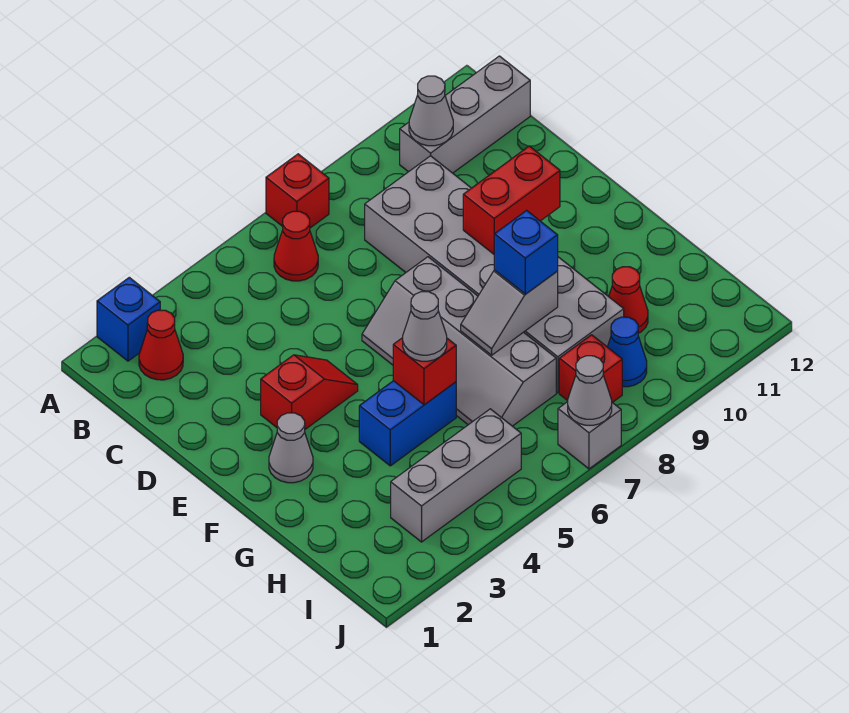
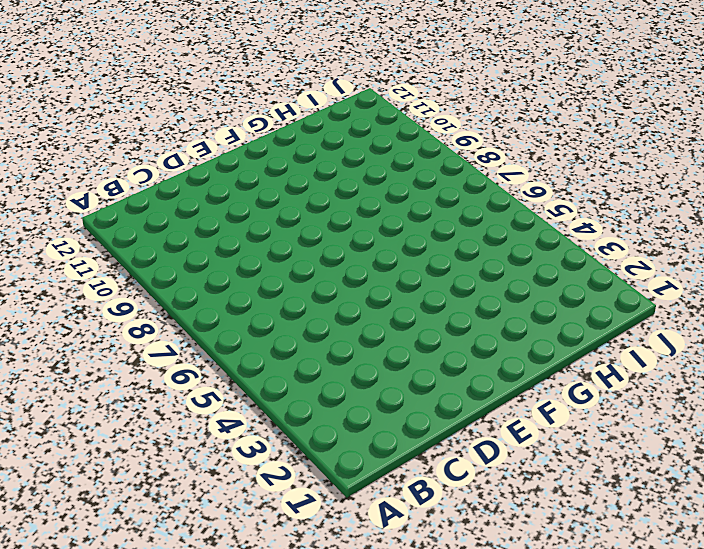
none -> blue 1x1 brick [97,277,160,361]
none -> red 1x1 brick [266,154,329,228]
none -> red 1x1 cone [139,310,183,380]

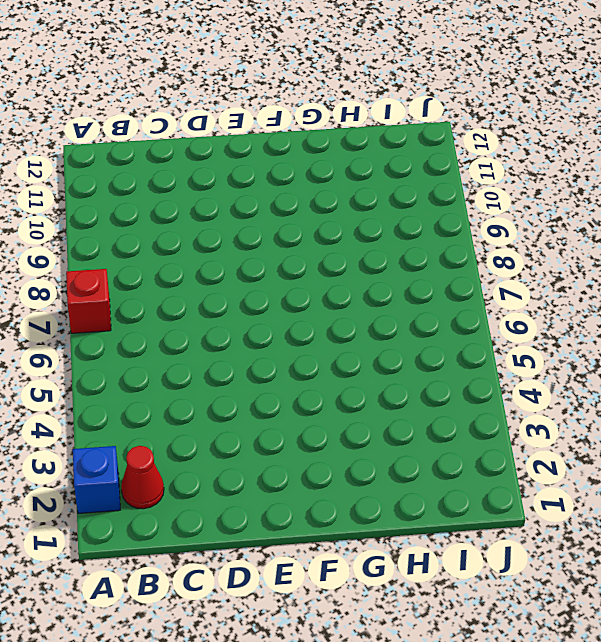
none -> red 1x1 cone [274,211,318,281]
none -> grey 1x3 brick [400,56,530,173]
none -> grey 2x6 brick [365,156,624,393]

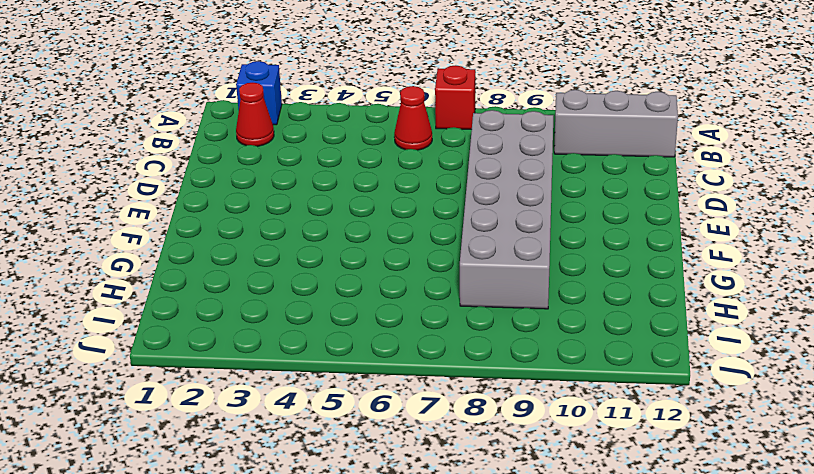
none -> red 1x2 slope [261,355,358,429]
none -> grey 2x4 slope [362,257,556,426]
none -> grey 1x1 cone [269,413,313,483]

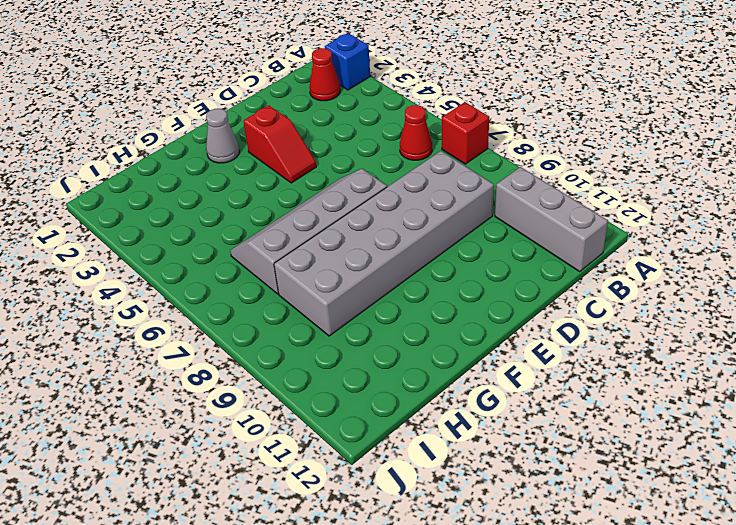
none -> blue 1x2 brick [359,381,456,466]
none -> red 1x1 cone [609,267,648,333]
none -> grey 1x3 brick [391,409,521,542]

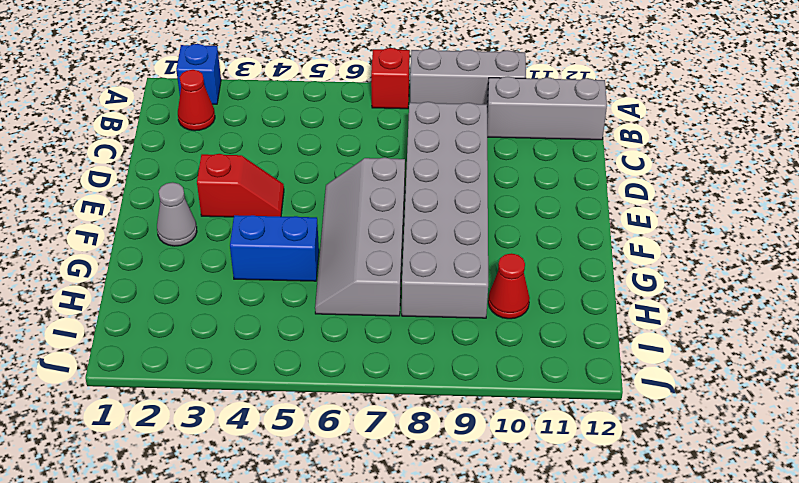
grey 1x3 brick [410,49,526,104] -> grey 1x3 brick moved to [391,409,521,542]
none -> red 1x1 cone [274,211,318,281]
none -> red 1x1 brick [559,335,622,402]
none -> blue 1x1 cone [608,317,647,387]

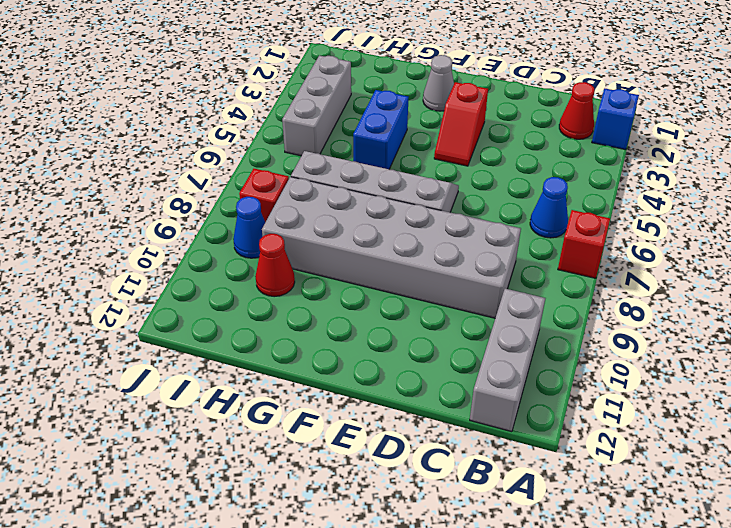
blue 1x1 cone [530,177,568,238] -> red 1x1 cone [274,211,318,281]
none -> grey 1x1 brick [558,402,621,469]
none -> grey 1x1 cone [409,76,453,146]
none -> red 1x2 brick [463,146,560,254]

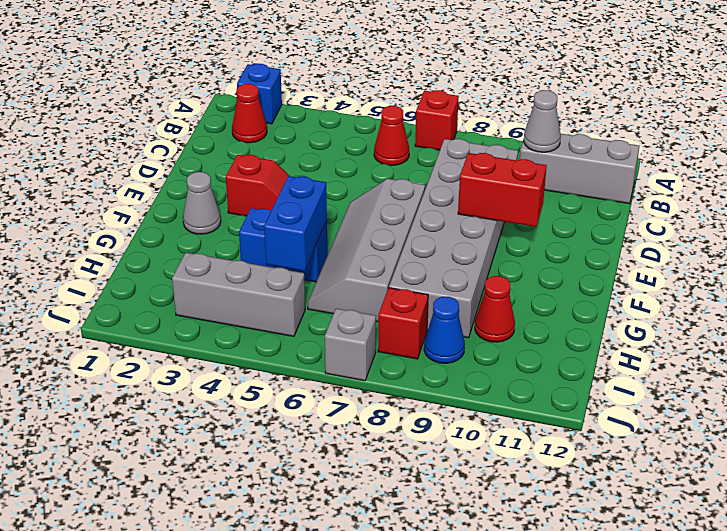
blue 1x2 brick [264,176,327,271] -> red 1x1 brick [393,338,456,405]
none -> grey 1x2 slope [461,270,558,355]
none -> grey 1x1 cone [568,356,612,425]
none -> grey 1x1 cone [403,292,447,361]

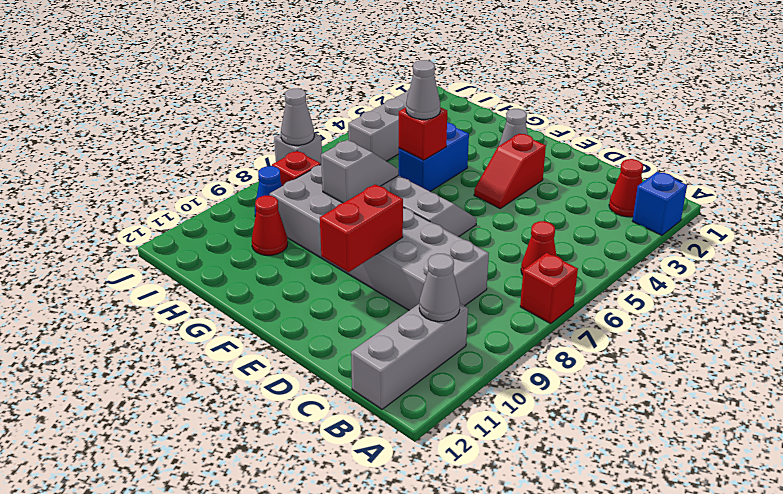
none -> blue 1x1 brick [494,210,558,294]

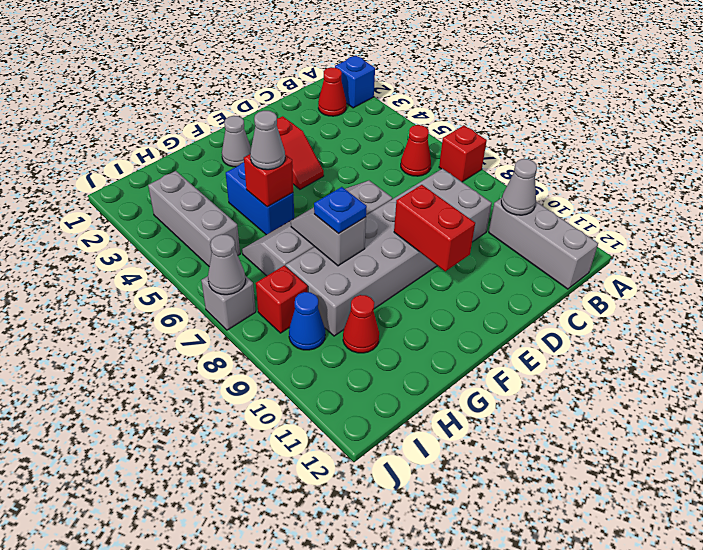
blue 1x1 plate [314,187,367,234] -> blue 1x1 brick [494,210,558,294]

